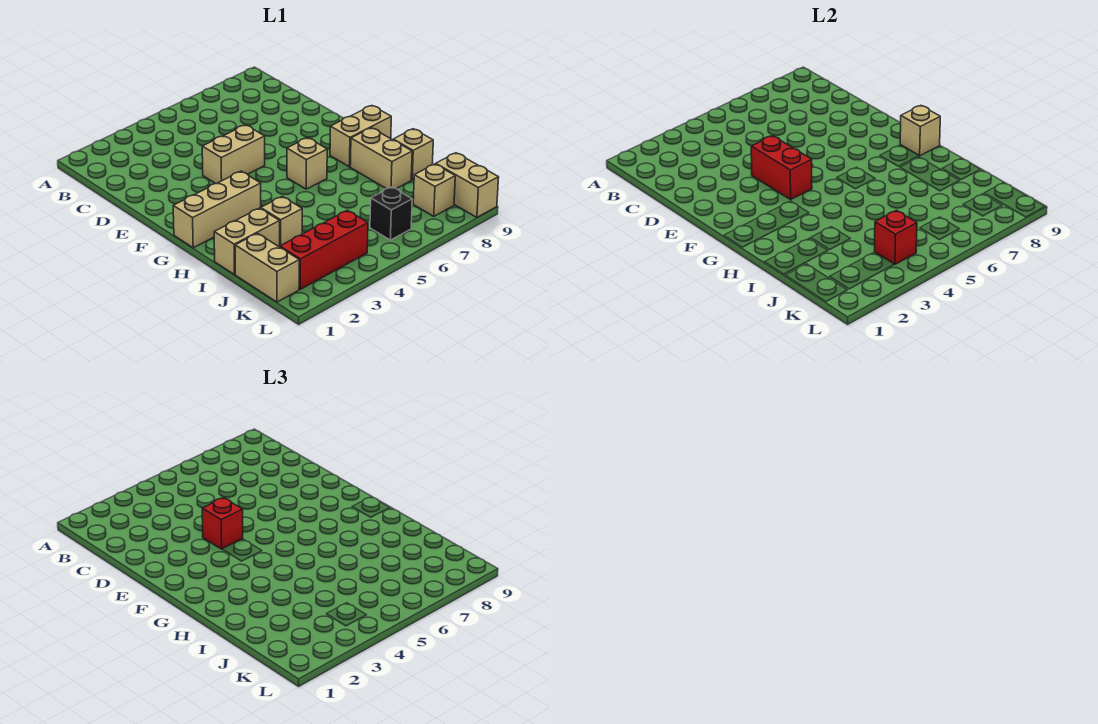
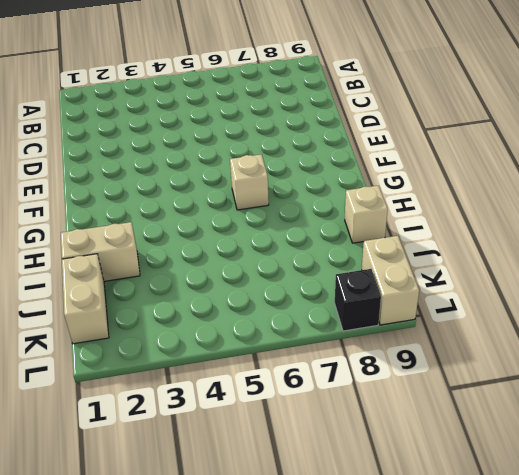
black 1x1 brick [335,269,381,331] -> black 1x1 brick moved to [370,187,412,240]
none -> tan 1x2 brick [202,125,265,184]
none -> tan 1x3 brick [173,171,261,248]
none -> tan 1x2 brick [330,106,391,167]

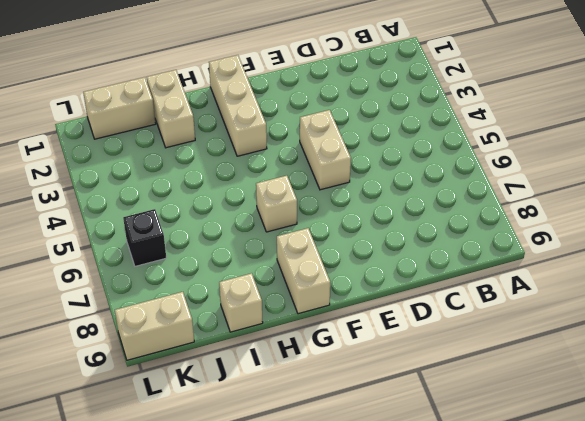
none -> tan 1x2 brick [350,128,412,189]
none -> tan 1x1 brick [261,196,302,246]
none -> red 1x3 brick [280,210,368,289]

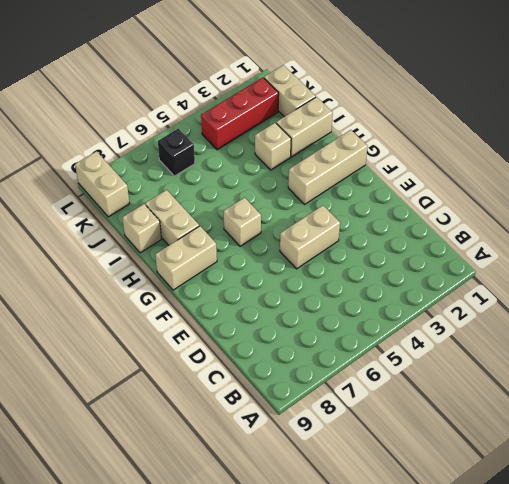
none -> tan 1x1 brick [413,164,455,216]
none -> red 1x2 brick [751,136,812,199]
none -> tan 1x1 brick [900,106,940,156]

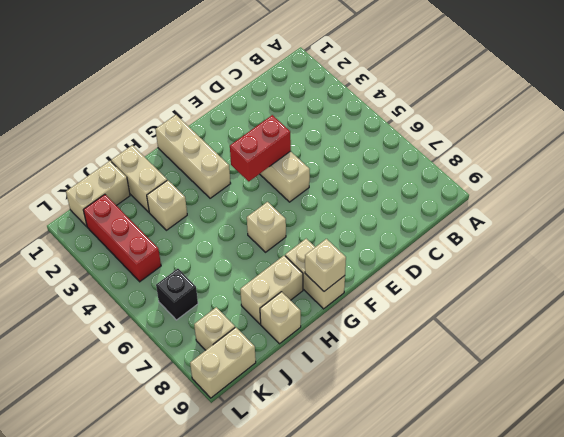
none -> red 1x1 brick [875,210,917,264]
none -> red 1x1 brick [202,498,243,549]

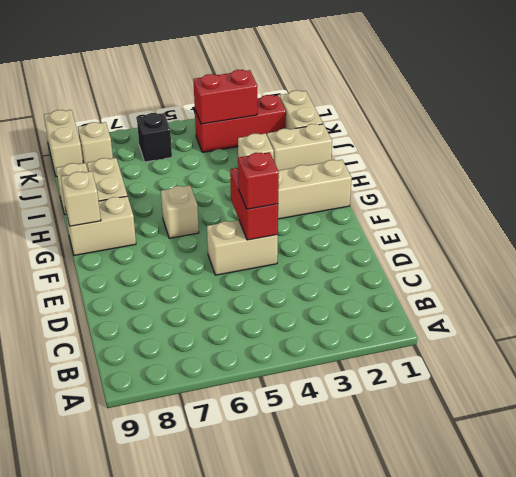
red 1x2 brick [193,70,257,124] -> red 1x1 brick [875,210,917,264]

